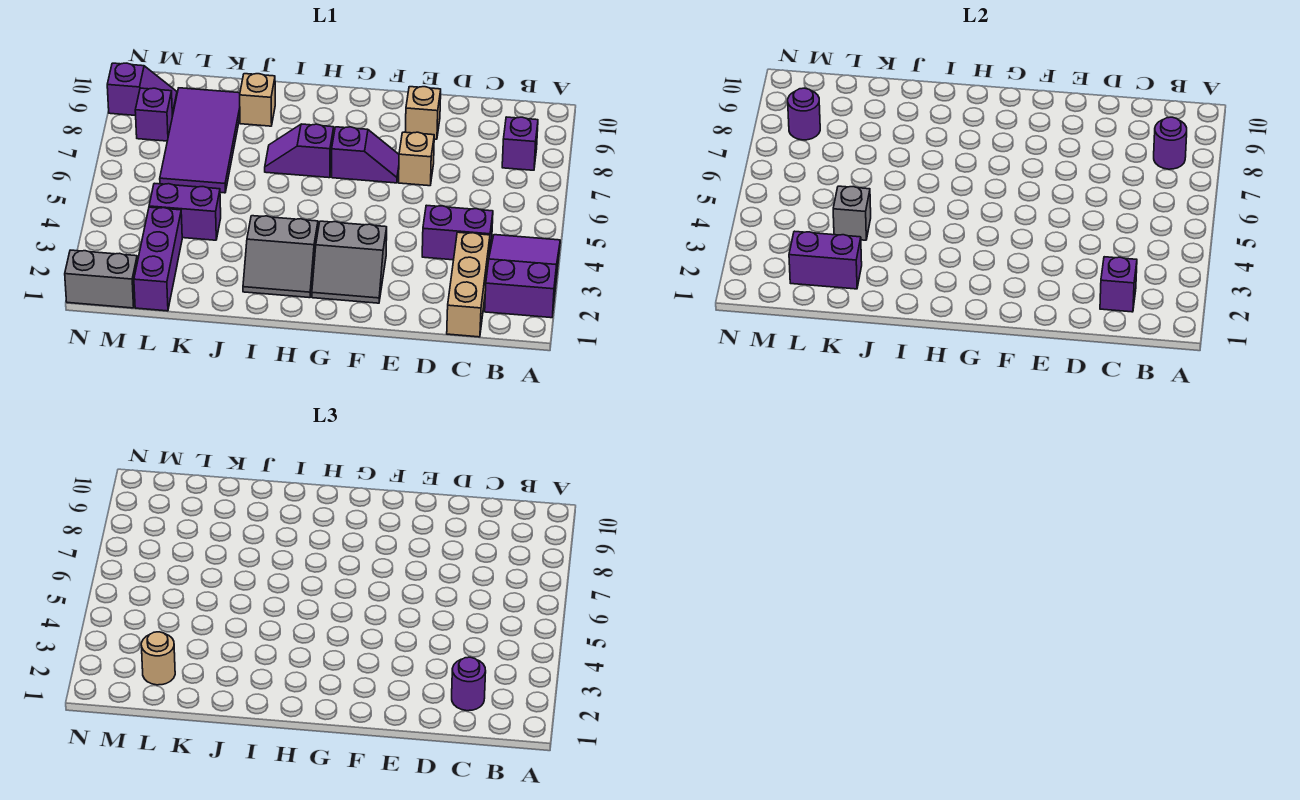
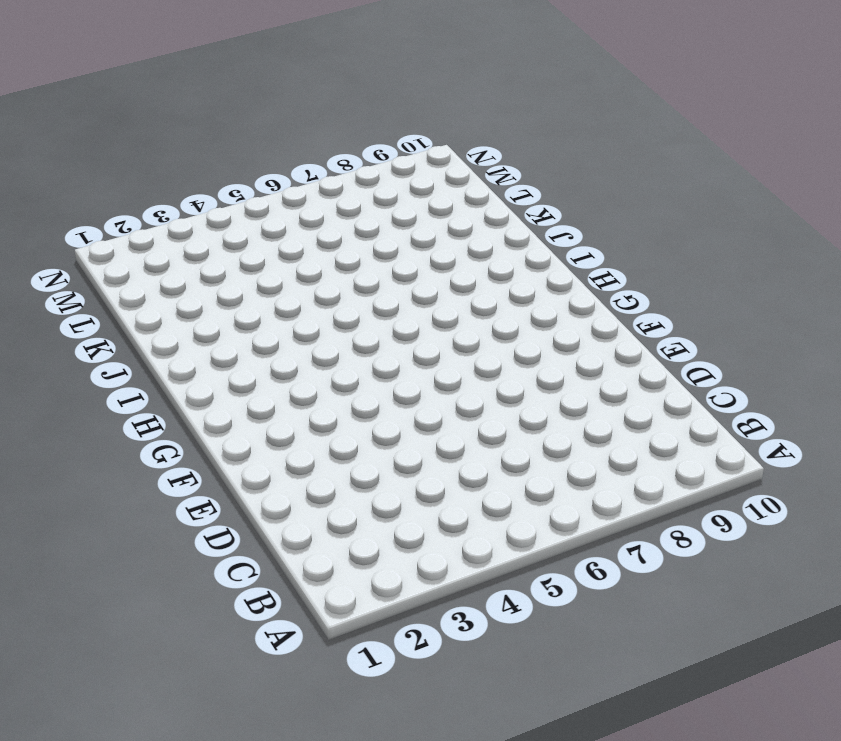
none -> purple 2x3 slope [485,235,560,318]
none -> purple 1x1 brick [502,117,538,170]
none -> tan 1x3 brick [447,232,490,337]

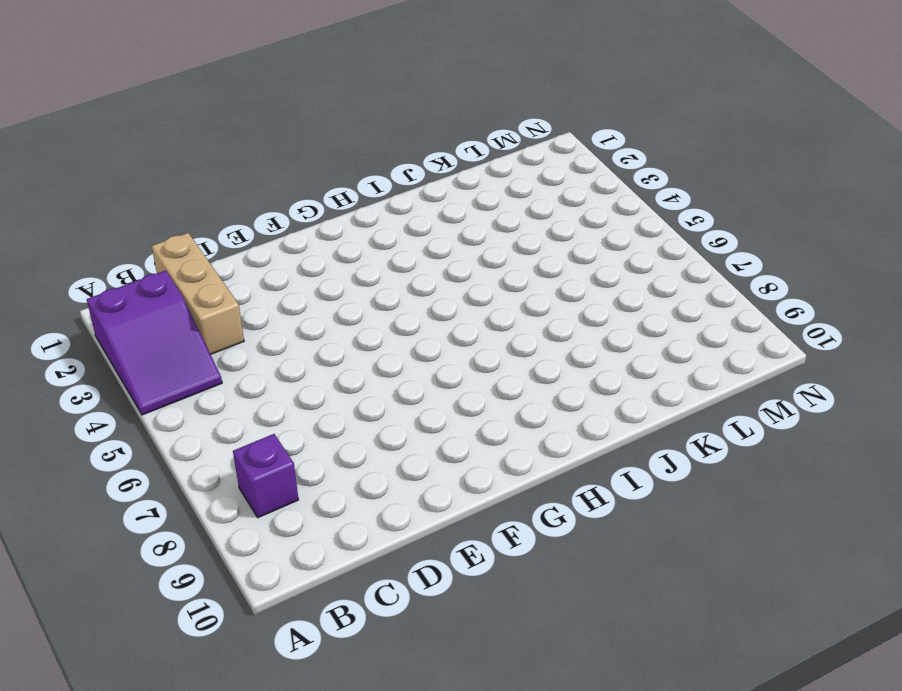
none -> purple 1x2 brick [422,205,493,260]
none -> tan 1x1 brick [399,132,434,186]
none -> tan 1x1 brick [405,87,441,139]

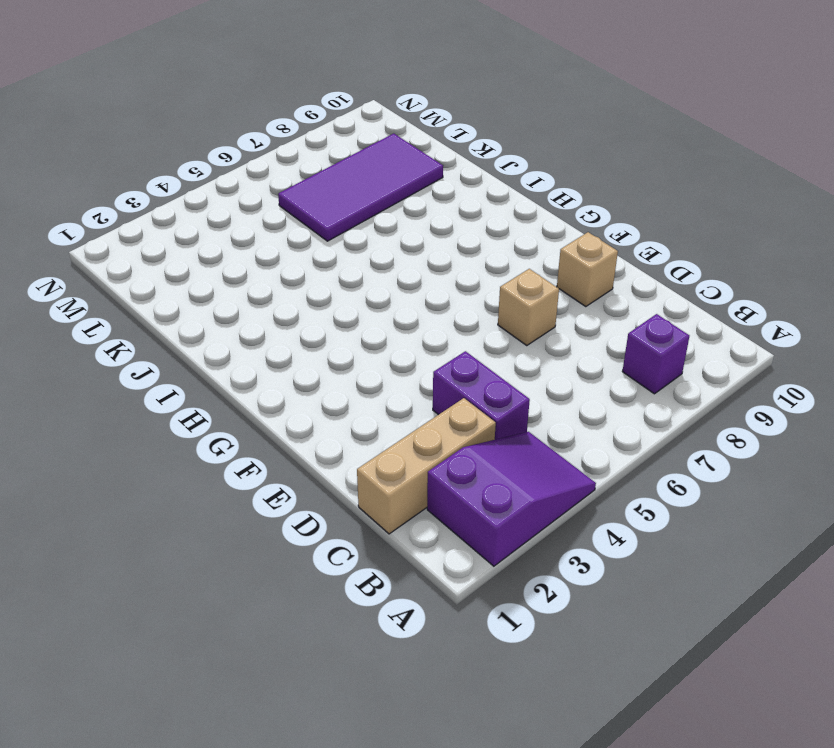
none -> grey 2x2 slope [312,221,387,303]
none -> purple 1x2 slope [332,127,399,183]
none -> grey 2x2 slope [243,216,318,298]

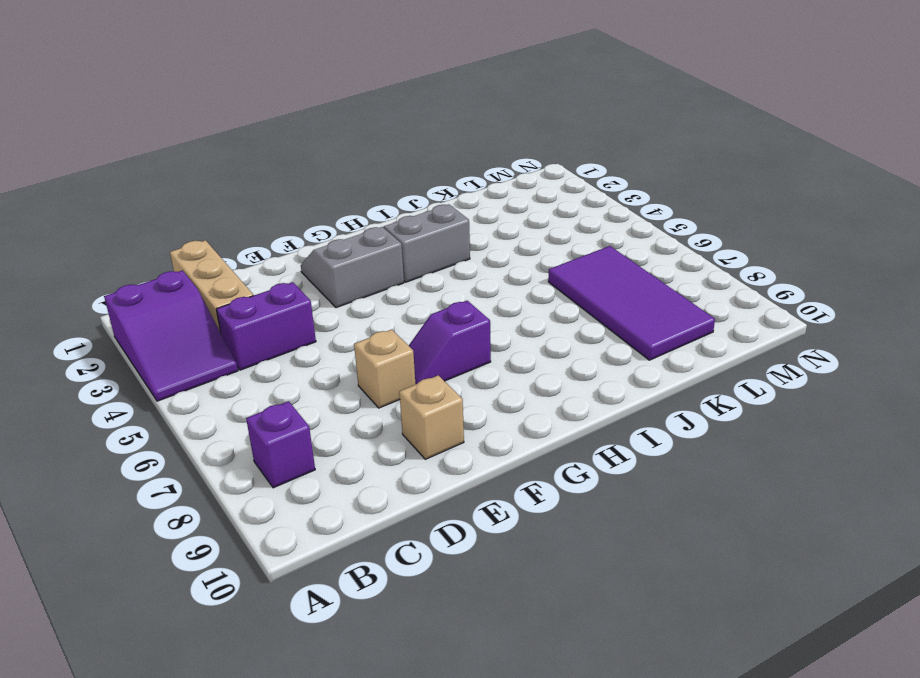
none -> purple 1x2 slope [265,124,334,178]
none -> tan 1x1 brick [240,74,275,126]
none -> purple 1x2 brick [149,183,221,240]

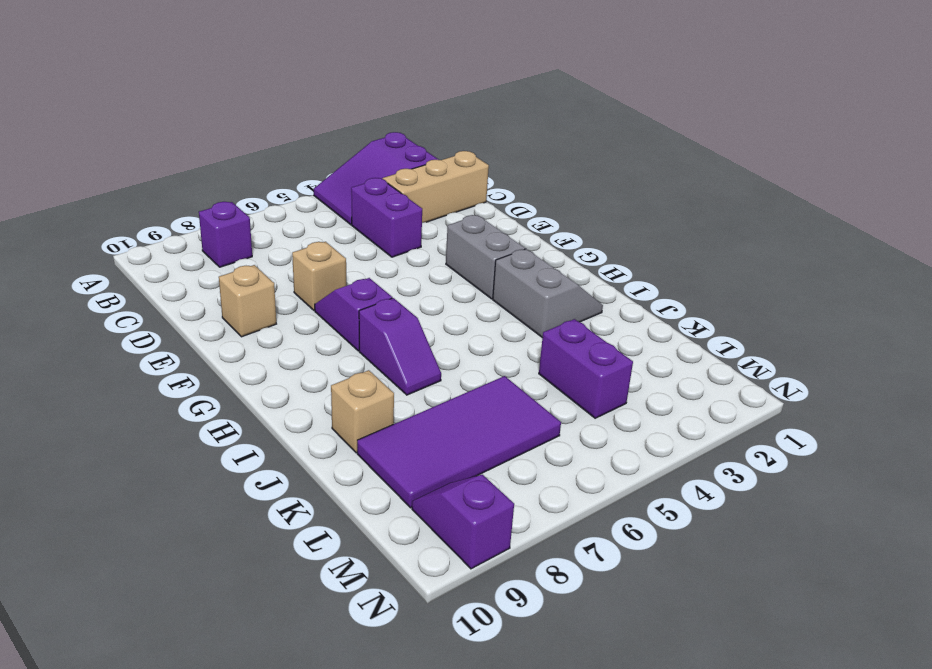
none -> purple 1x3 brick [134,207,182,311]
none -> grey 1x2 brick [65,250,137,308]
none -> purple 1x1 brick [135,88,172,141]

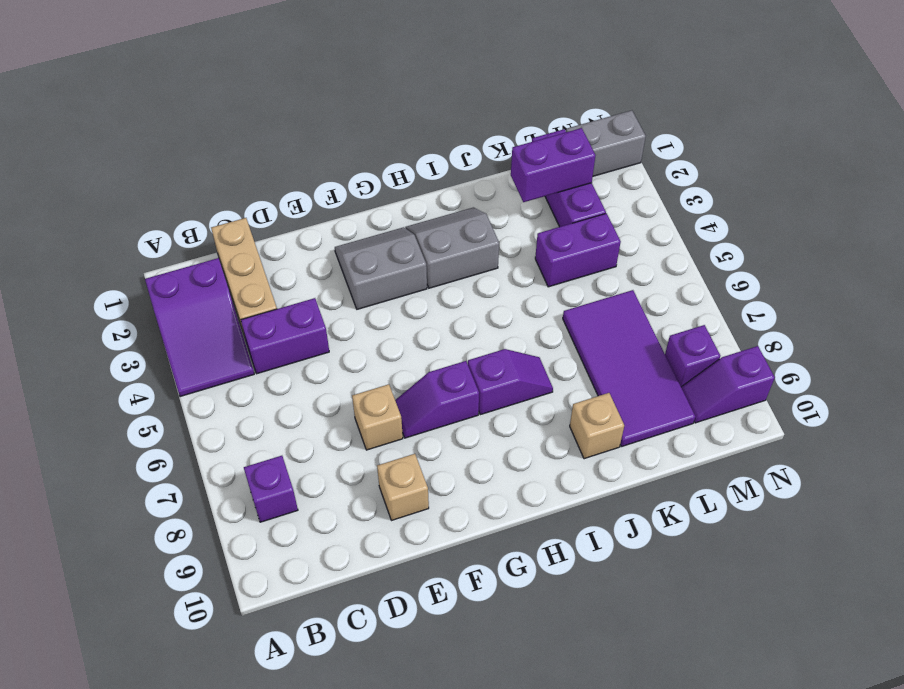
none -> purple 1x1 round brick [1154,117,1187,169]
none -> purple 1x1 brick [1100,257,1137,312]
none -> grey 1x1 brick [833,186,871,240]

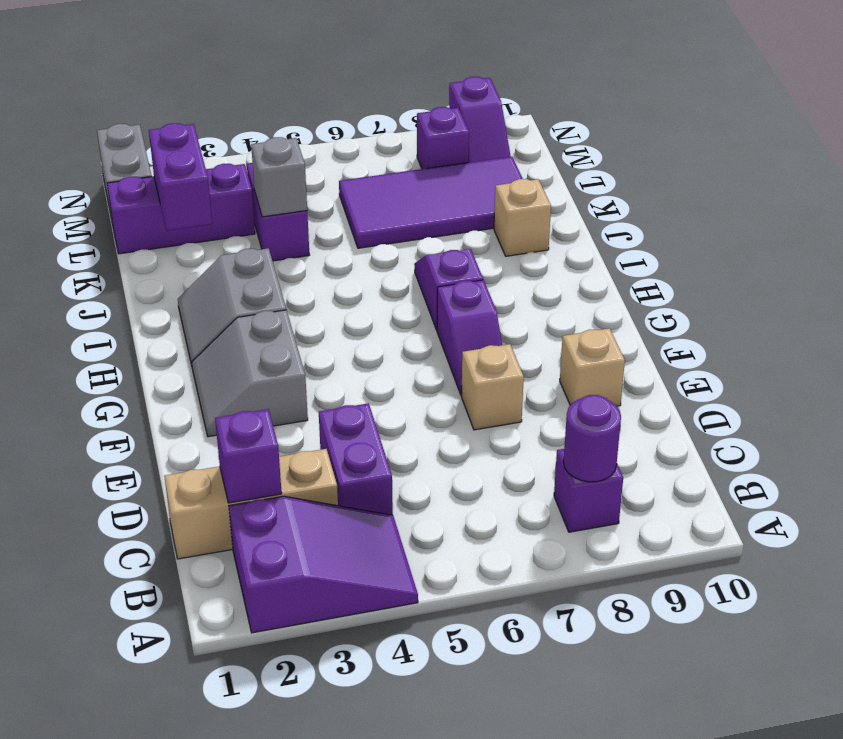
none -> purple 1x1 round brick [788,88,820,140]
none -> purple 1x1 round brick [452,657,486,711]
none -> tan 1x1 round brick [141,632,175,685]

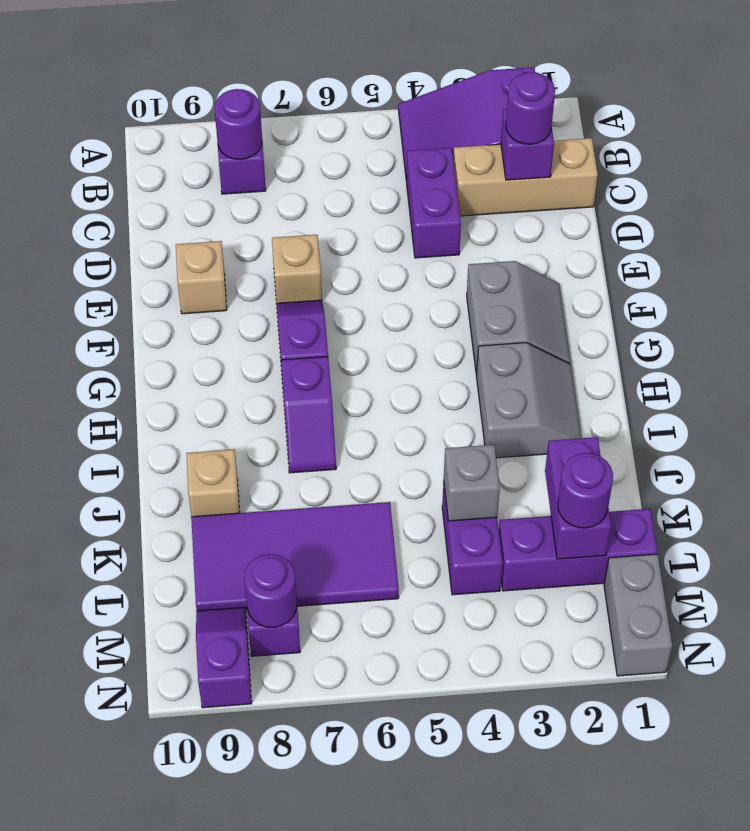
purple 1x1 round brick [558,453,613,528] -> tan 1x1 round brick [141,632,175,685]

